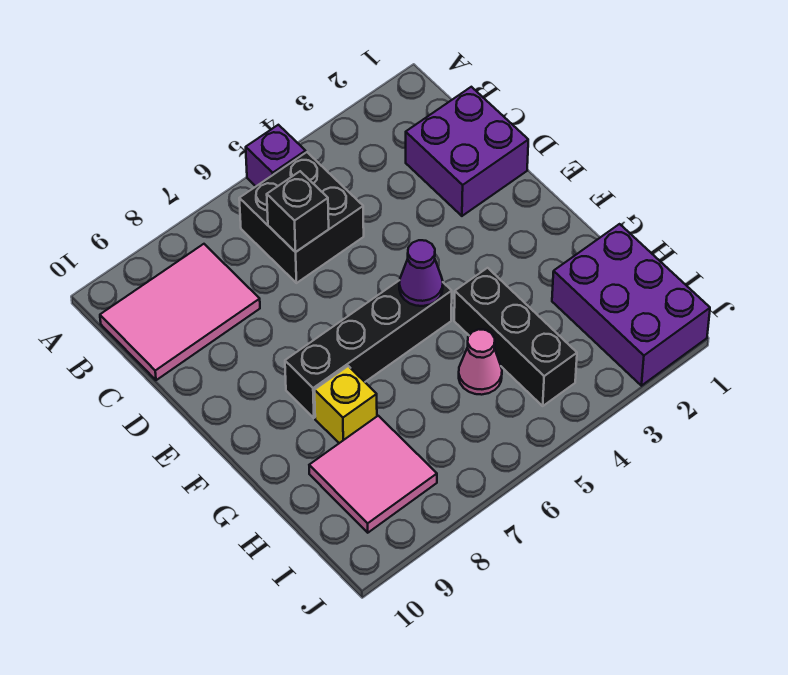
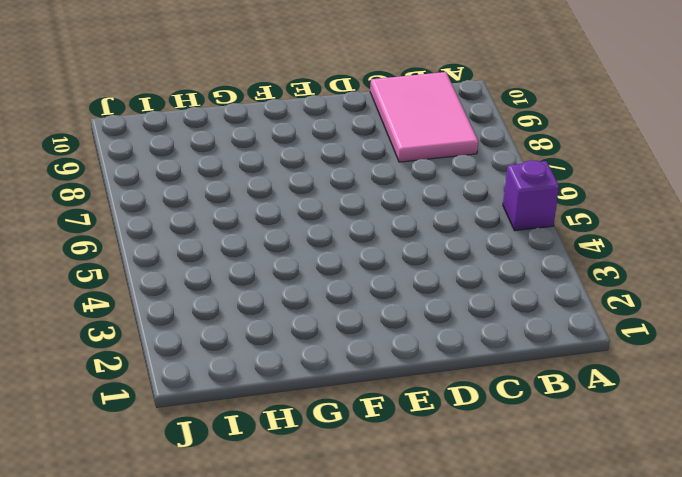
none -> black 2x2 brick [239,152,364,283]
none -> purple 2x2 brick [406,87,528,216]
none -> black 1x4 brick [285,280,452,418]

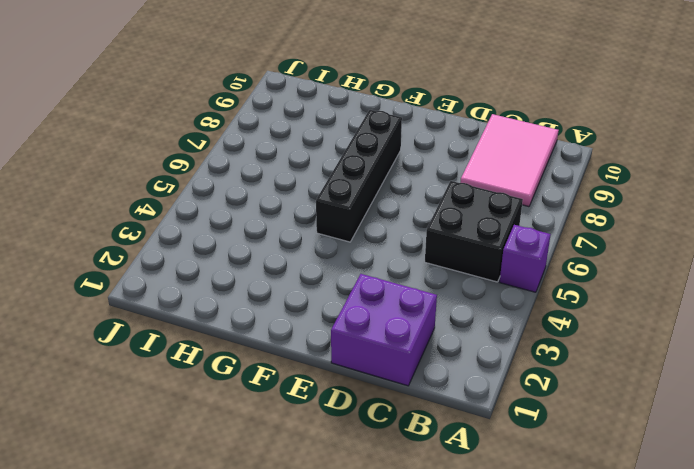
none -> black 1x3 brick [454,268,577,406]
none -> yellow 1x1 brick [315,366,377,443]
none -> purple 2x3 brick [552,224,710,386]

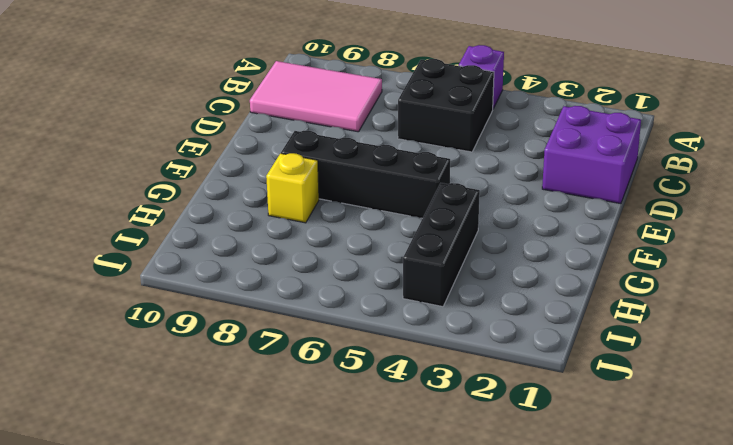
none -> purple 2x3 brick [552,224,710,386]
none -> pink 1x1 cone [459,329,502,395]
none -> pink 2x2 tile [309,416,437,533]

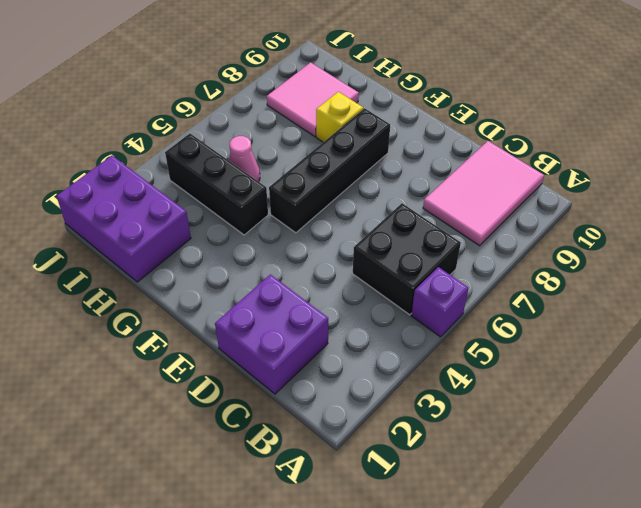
none -> black 1x1 brick [267,171,329,252]
none -> purple 1x1 cone [399,240,443,306]

